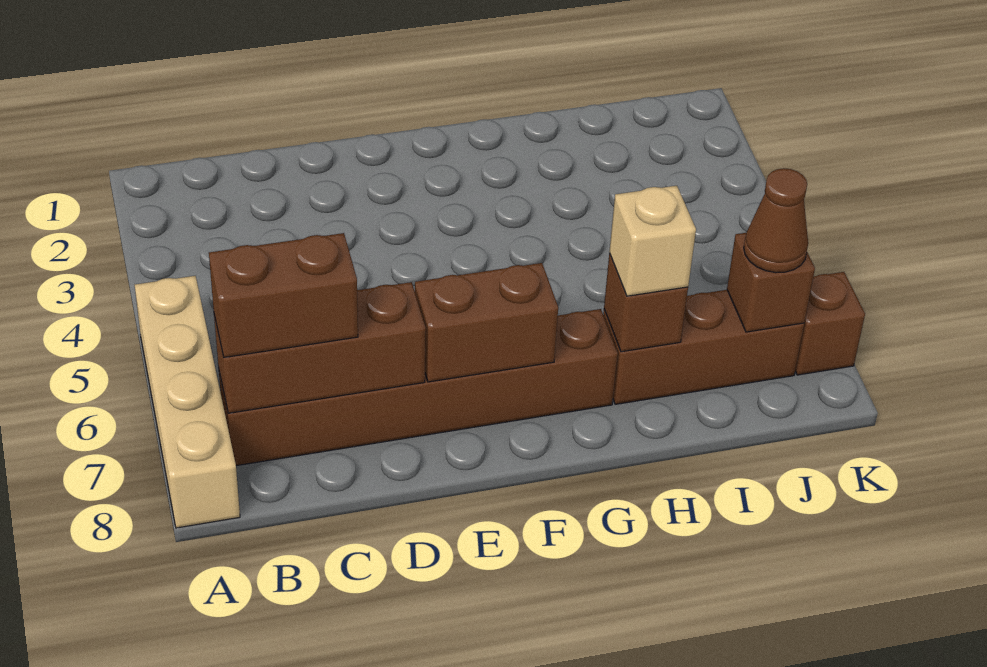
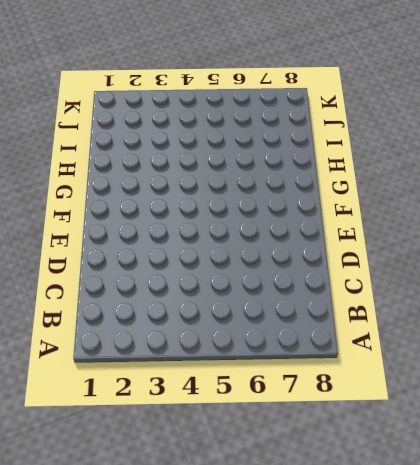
none -> tan 1x4 brick [135,276,240,528]
none -> brown 1x6 brick [219,309,618,466]

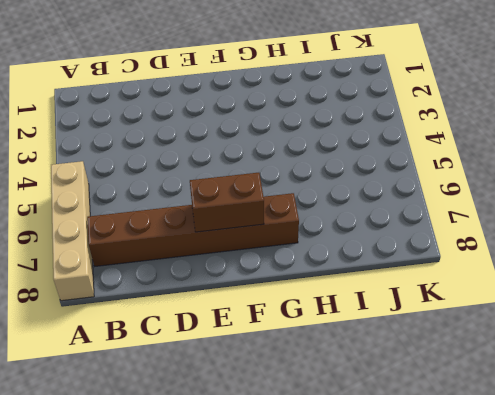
none -> brown 1x3 brick [603,290,804,404]
none -> brown 1x1 brick [795,272,865,375]

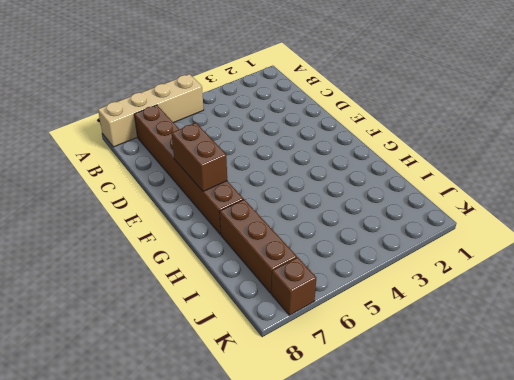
none -> brown 1x3 brick [214,282,426,413]
none -> brown 1x1 brick [604,253,688,352]

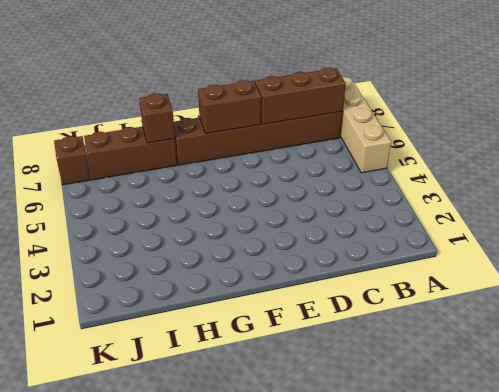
none -> brown 1x1 brick [727,233,815,332]
none -> brown 1x2 brick [209,233,358,357]

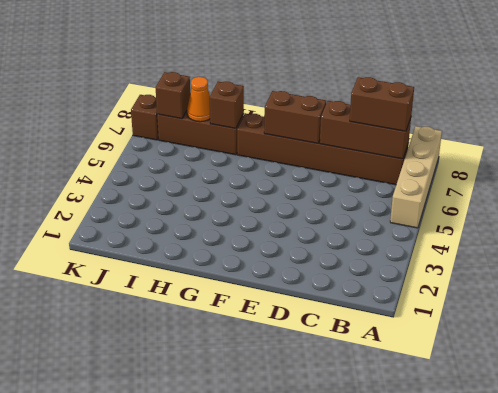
orange 1x1 cone [187,77,210,122] -> none
none -> tan 1x1 brick [609,186,696,296]
none -> brown 1x1 cone [744,168,808,273]

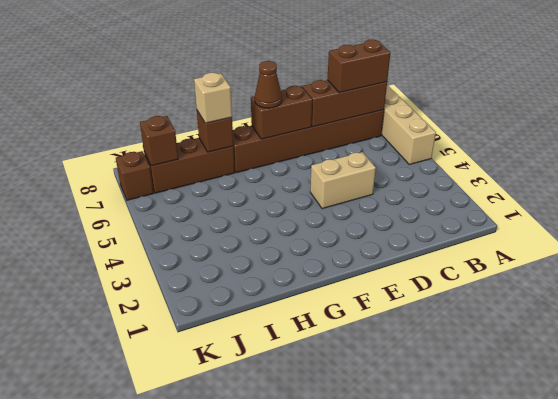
tan 1x2 brick [310,152,376,209] -> none
brown 1x1 cone [255,61,282,108] -> brown 1x1 cone moved to [744,168,808,273]

